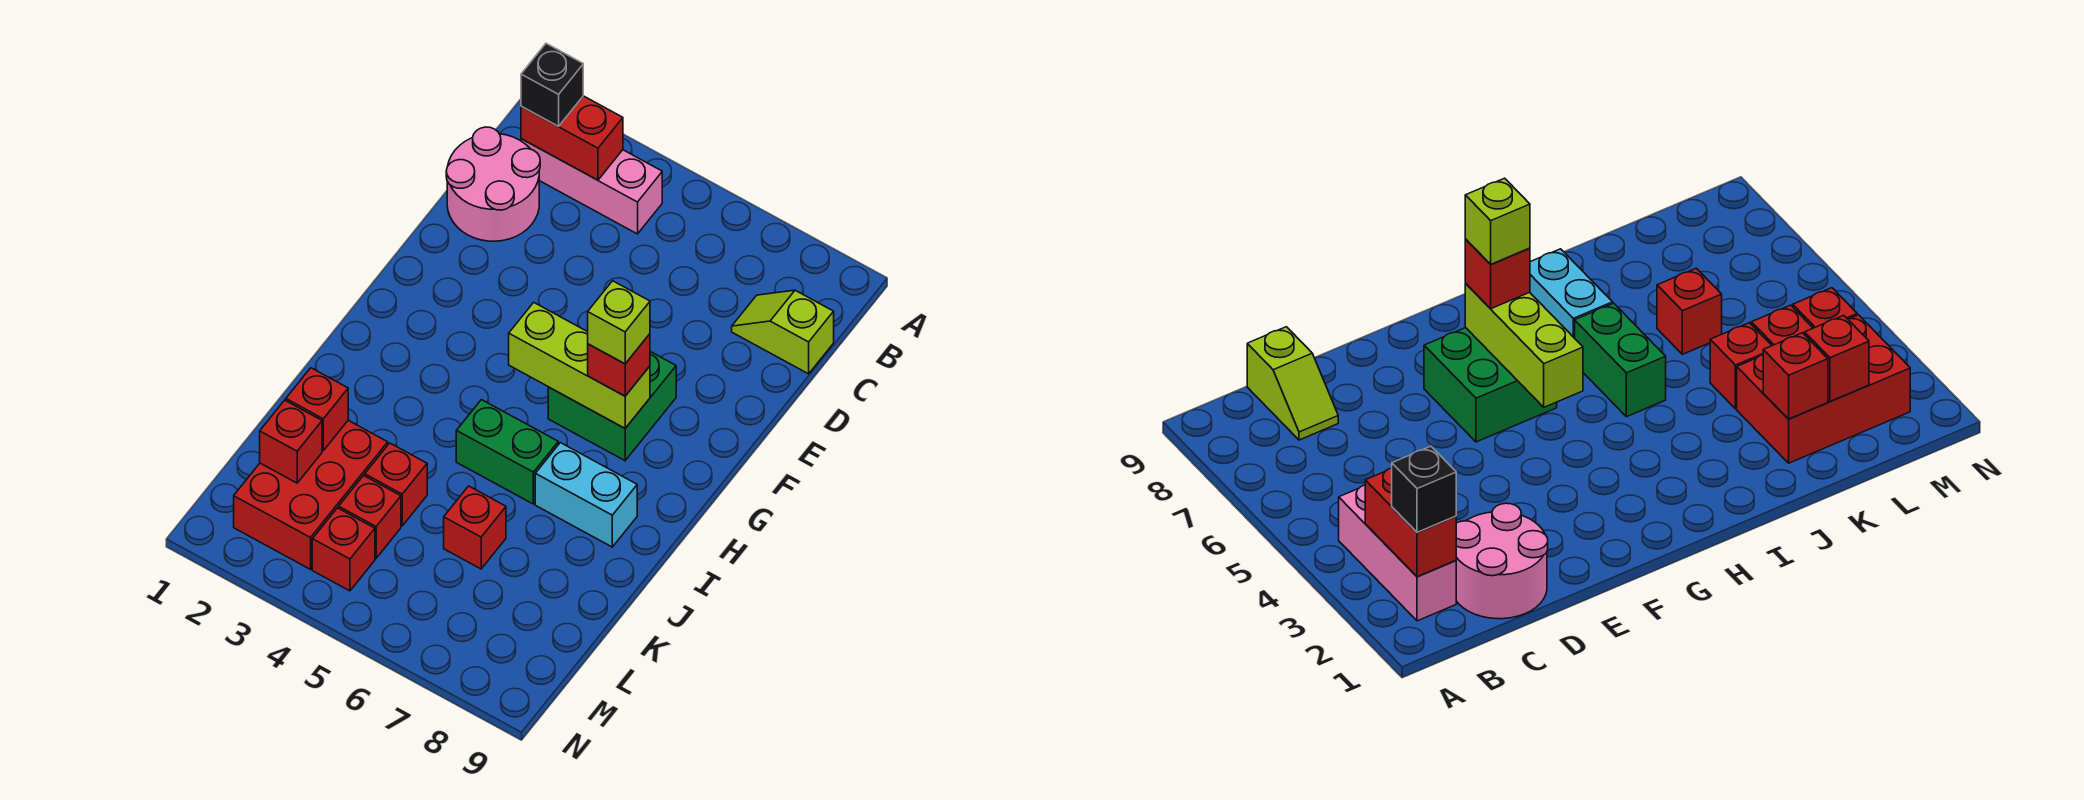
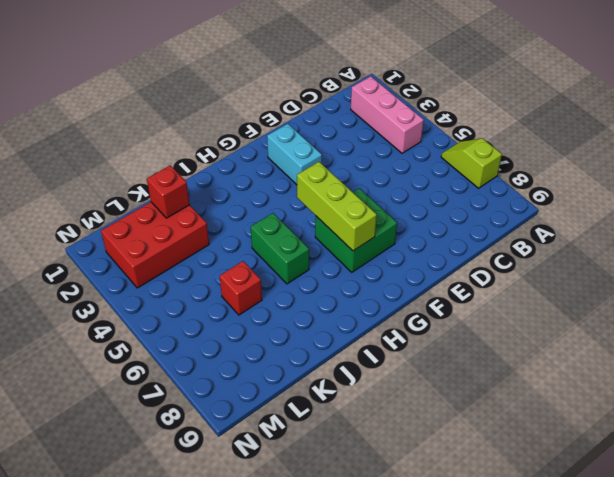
lime 1x2 slope [441,138,502,188] -> lime 1x2 slope moved to [732,290,834,374]
cyan 1x2 brick [267,124,322,185] -> cyan 1x2 brick moved to [535,443,637,547]
none -> pink 2x2 round brick [446,127,540,241]
none -> red 1x1 brick [365,443,427,526]
none -> red 1x1 brick [339,476,401,558]

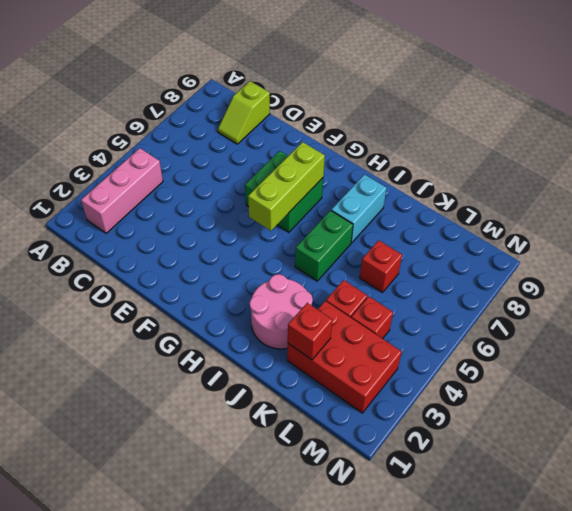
pink 2x2 round brick [250,274,313,349] -> pink 2x2 round brick moved to [446,127,540,241]
none -> red 1x1 brick [312,508,375,591]
none -> red 1x2 brick [521,96,623,180]
none -> red 1x1 brick [260,400,322,483]

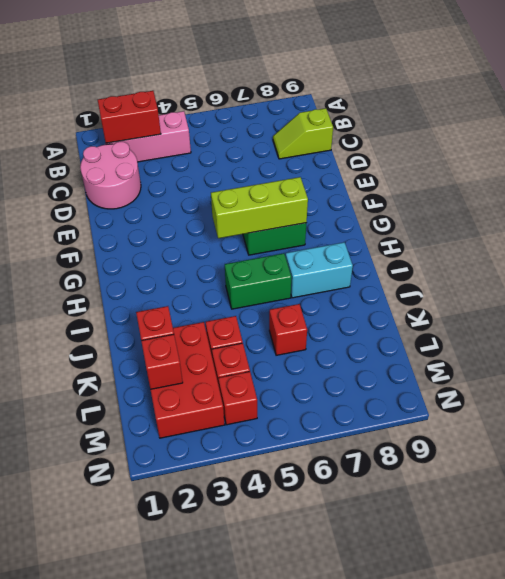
none -> black 1x1 brick [521,44,583,126]
none -> red 1x1 brick [588,334,650,396]
none -> lime 1x1 brick [588,281,650,364]

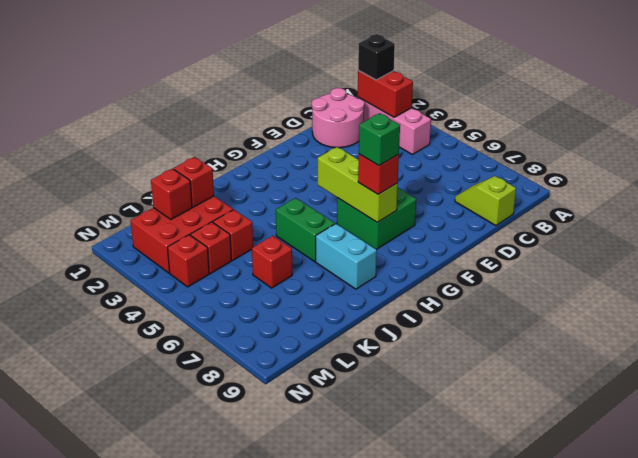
green 1x1 brick [359,113,400,166] -> lime 1x1 brick [588,281,650,364]

